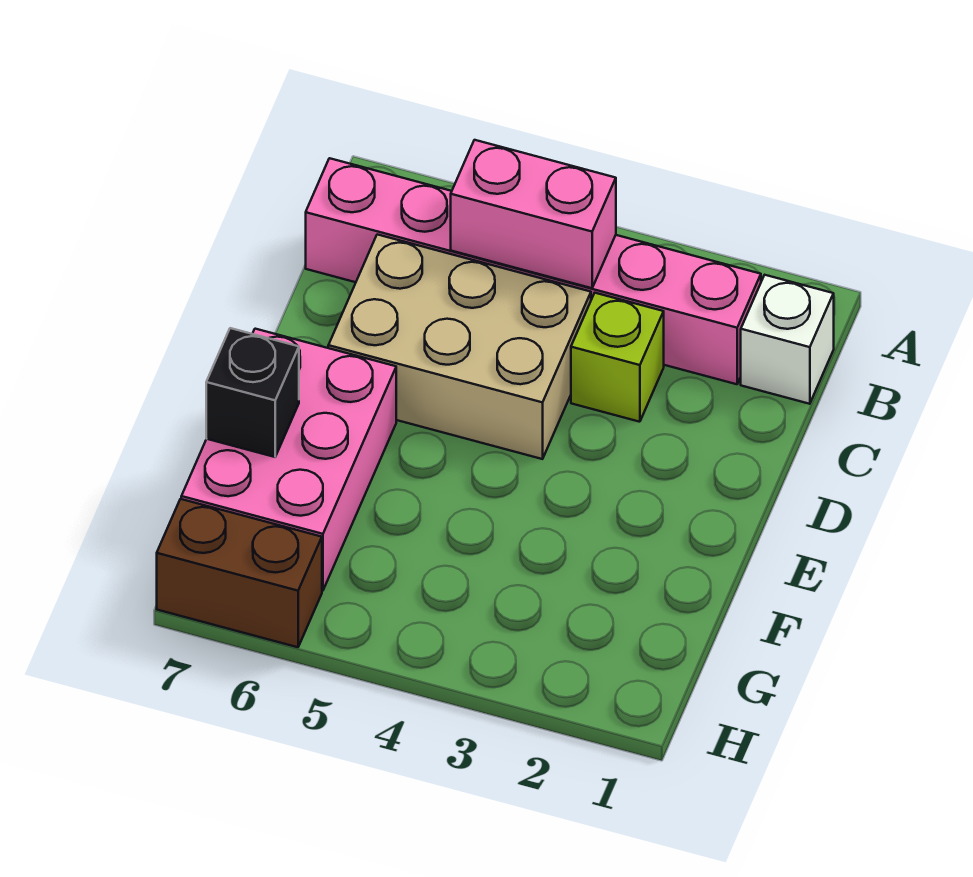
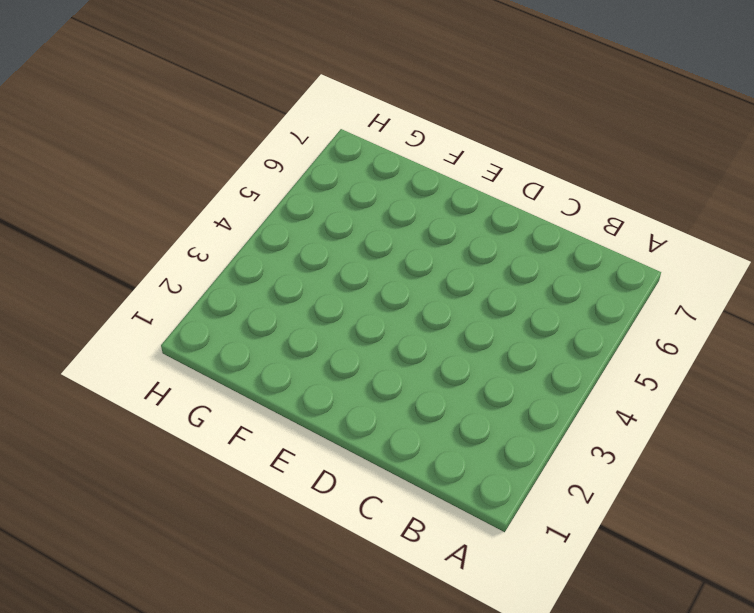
none -> white 1x1 brick [741,275,834,404]
none -> pink 1x6 brick [306,158,761,384]

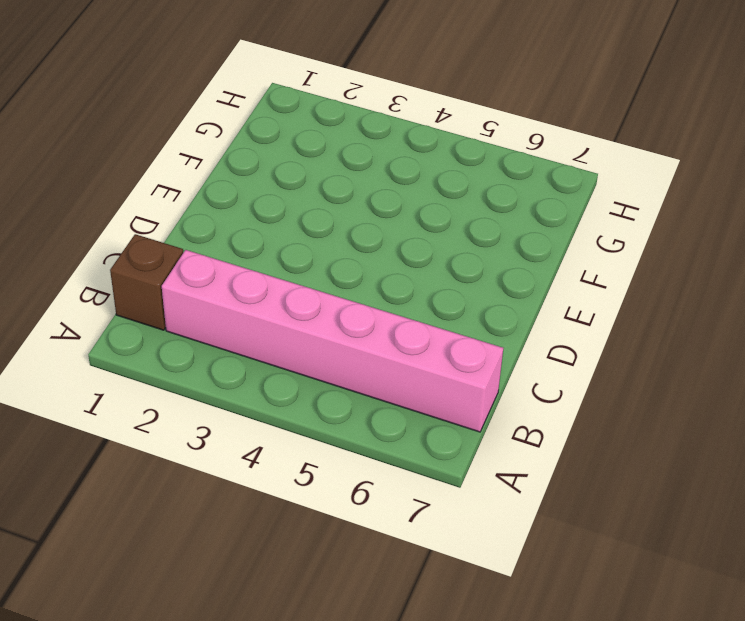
brown 1x1 brick [110,234,183,330] -> white 1x1 brick [741,275,834,404]
none -> lime 1x1 brick [571,293,664,422]
none -> tan 2x3 brick [328,235,591,459]

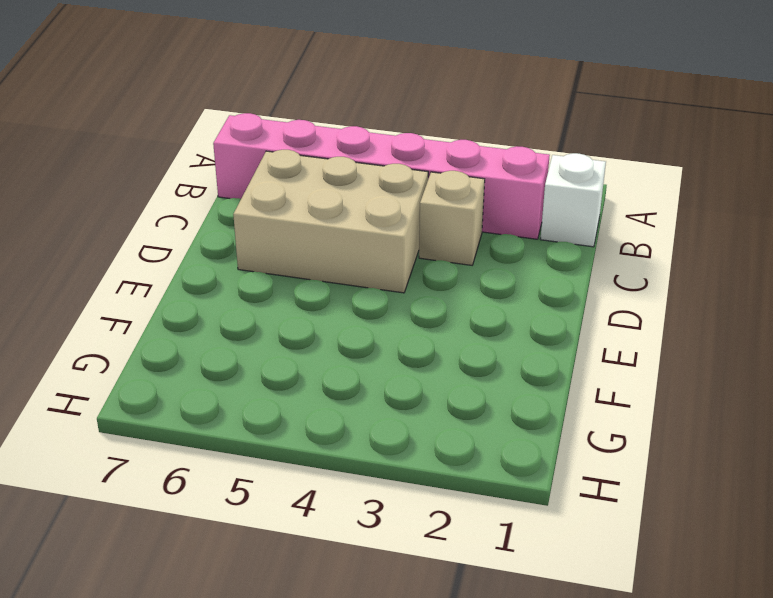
tan 1x1 brick [419,171,485,265] -> lime 1x1 brick [571,293,664,422]
none -> pink 2x3 brick [181,329,396,591]
none -> brown 1x2 brick [157,499,322,647]

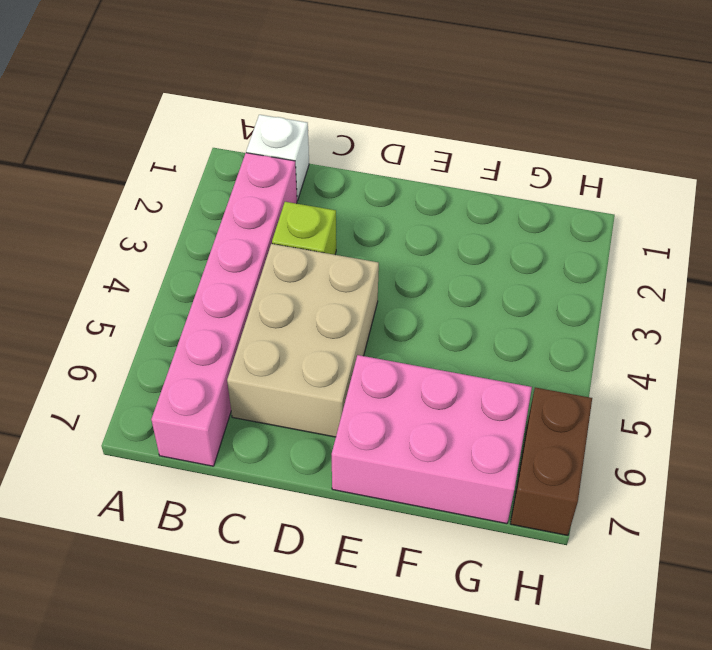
none -> pink 1x2 brick [451,140,616,288]
none -> black 1x1 brick [206,328,299,457]

